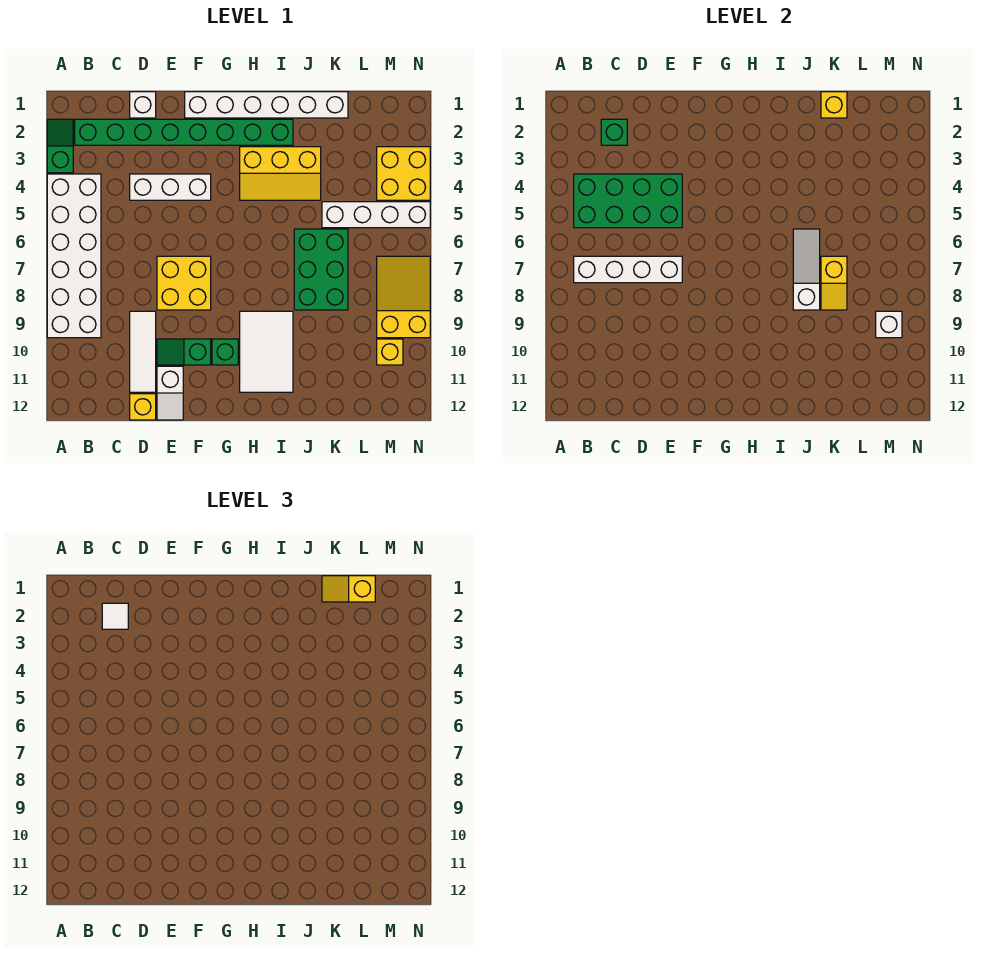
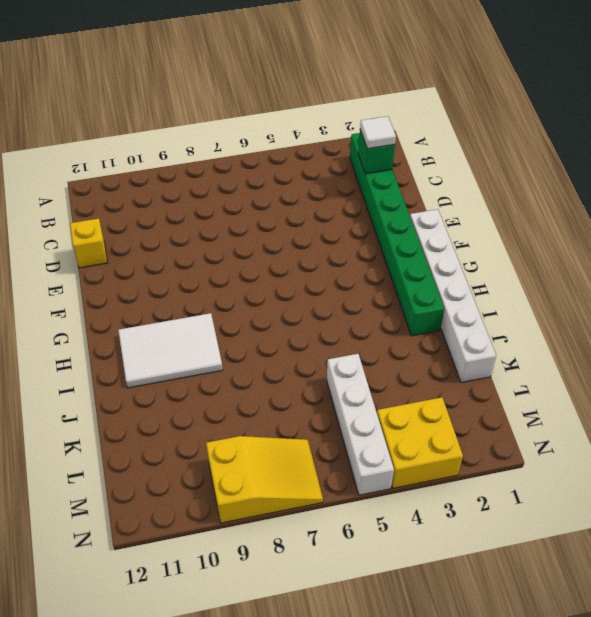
none -> green 1x2 slope [47,119,73,173]
none -> white 2x6 brick [47,174,101,338]
none -> white 1x1 brick [130,92,156,118]

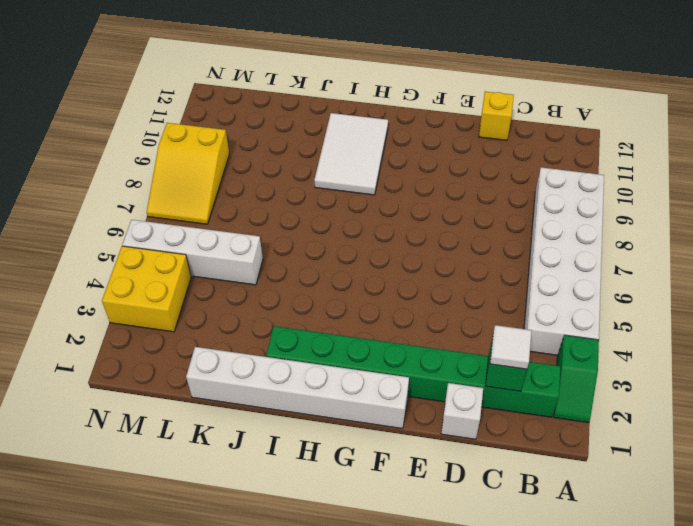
none -> white 1x3 brick [130,174,211,200]
none -> white 1x3 tile [130,311,156,392]
none -> yellow 2x2 brick [157,256,211,310]

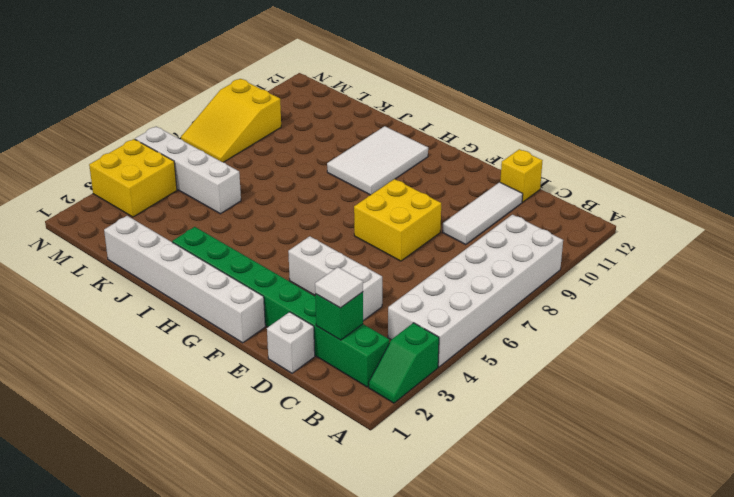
none -> green 1x2 slope [157,339,211,365]
none -> white 1x2 slope [157,366,183,420]
none -> green 1x1 brick [212,339,238,365]

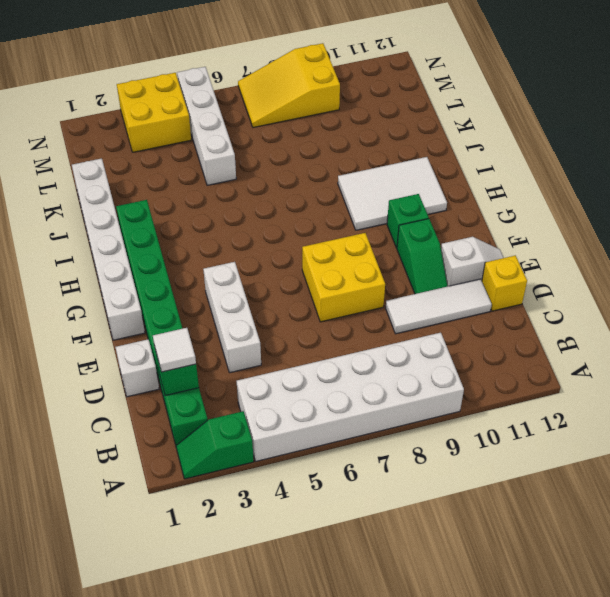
none -> yellow 2x3 slope [240,147,321,200]
none -> green 2x3 brick [294,229,348,310]
none -> yellow 1x1 brick [377,339,403,365]

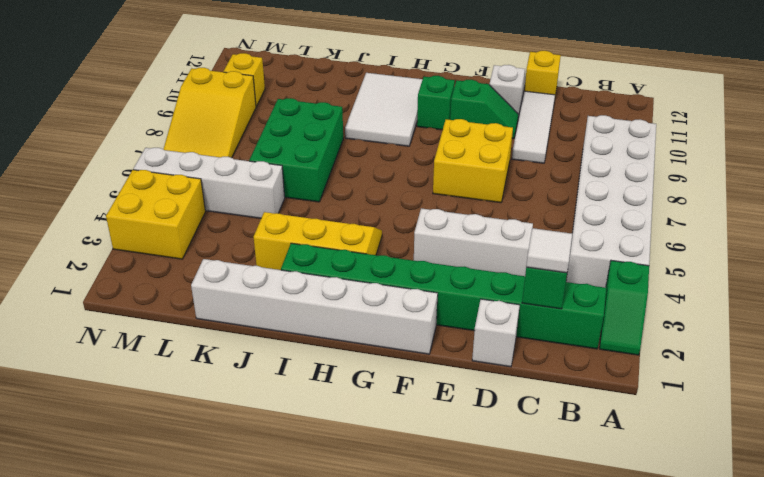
none -> green 2x4 brick [574,174,682,228]
none -> white 1x4 brick [574,256,682,283]
none -> white 1x3 slope [793,229,820,310]

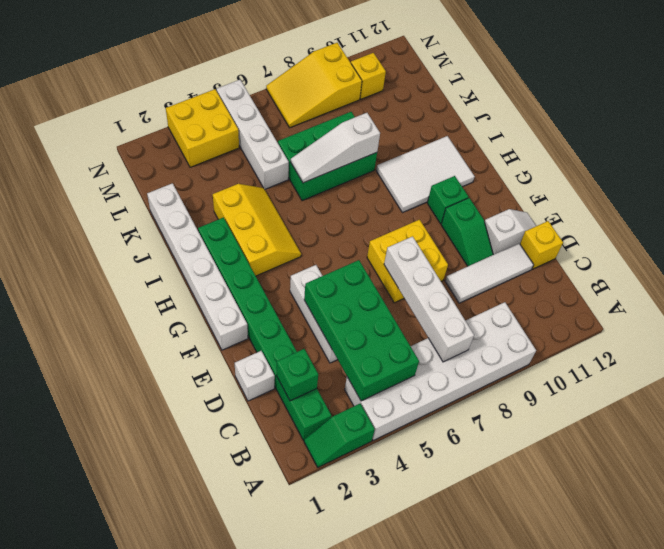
none -> yellow 1x1 brick [821,92,847,118]
none -> yellow 1x2 slope [821,256,847,310]
none -> white 1x1 brick [876,311,902,338]

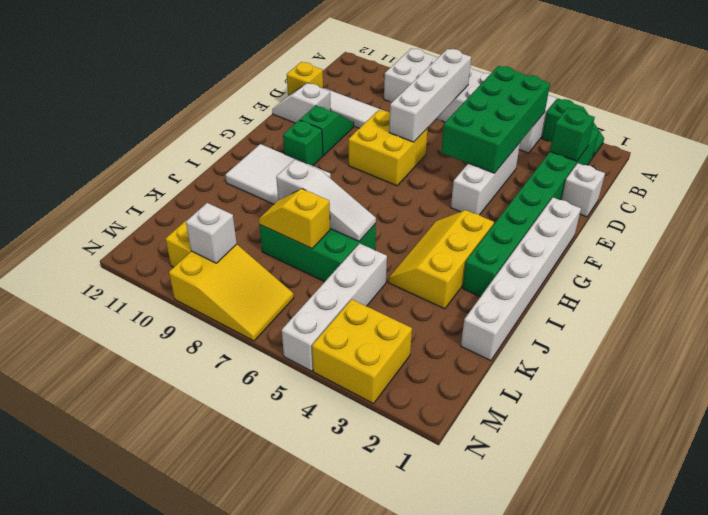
none -> yellow 1x1 brick [821,92,847,118]
none -> white 1x1 tile [102,603,128,629]
none -> yellow 1x2 slope [322,576,375,602]

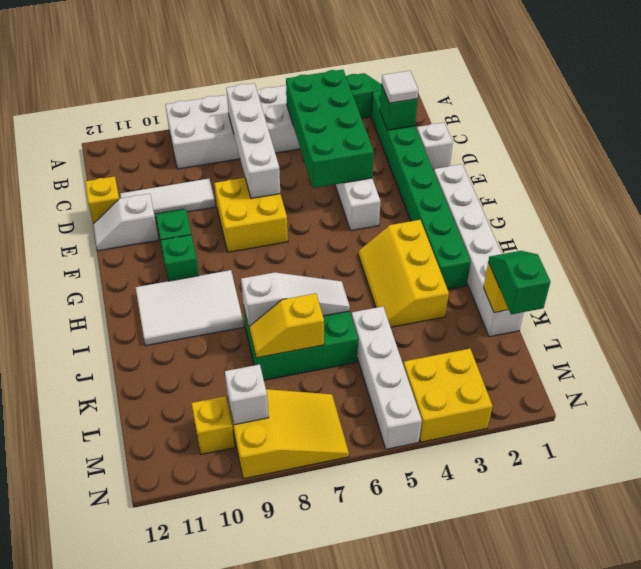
green 1x2 slope [488,251,550,315] -> yellow 1x2 slope [322,576,375,602]

